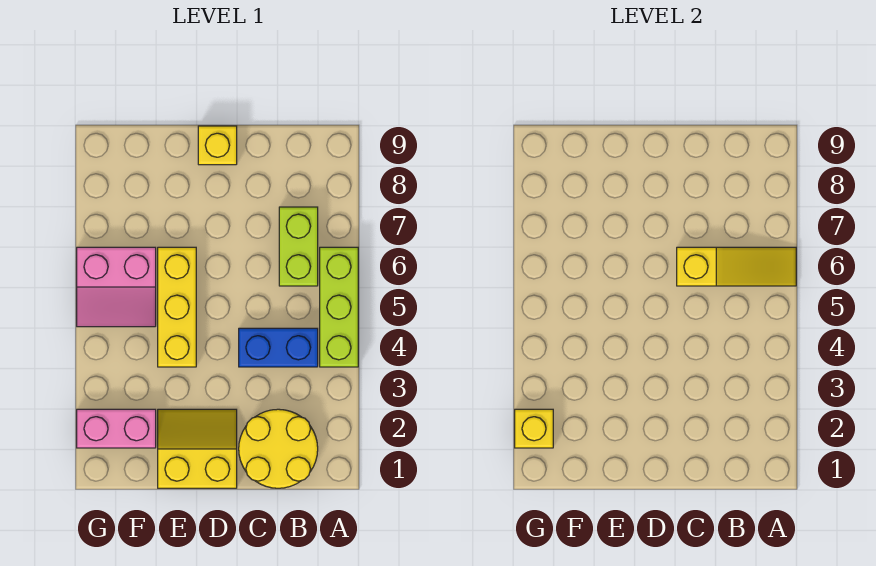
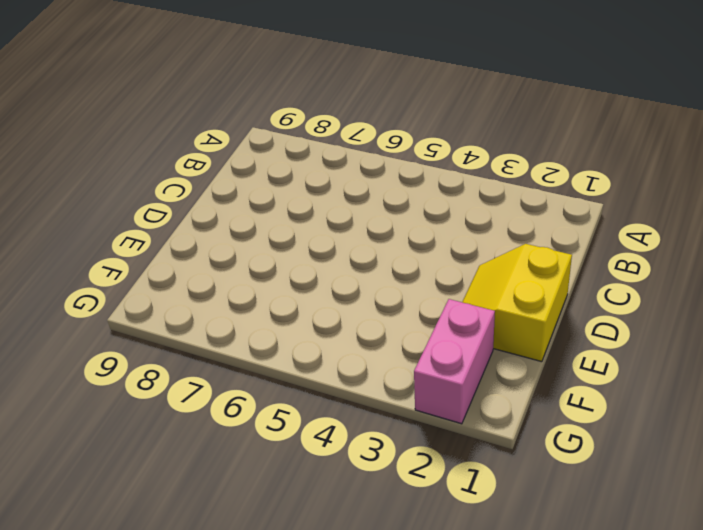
none -> lime 1x3 brick [320,247,358,367]
none -> yellow 2x2 round brick [239,409,318,488]

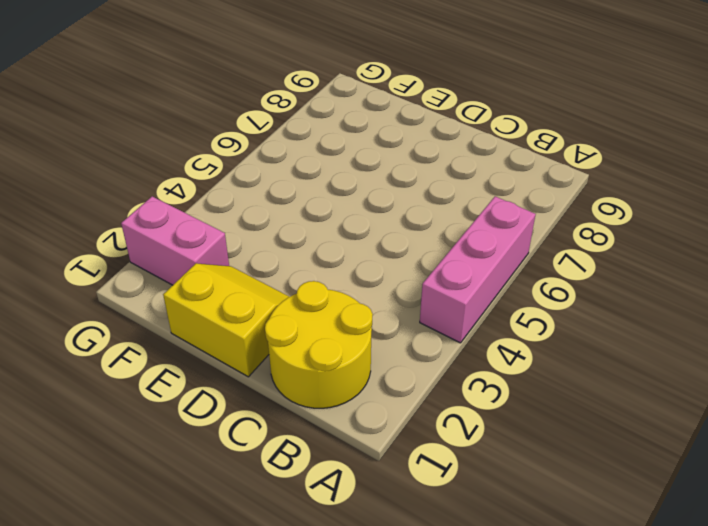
pink 1x3 brick [420,196,536,343] -> lime 1x3 brick [320,247,358,367]
none -> blue 1x2 brick [239,328,318,367]
none -> lime 1x2 brick [279,207,318,286]

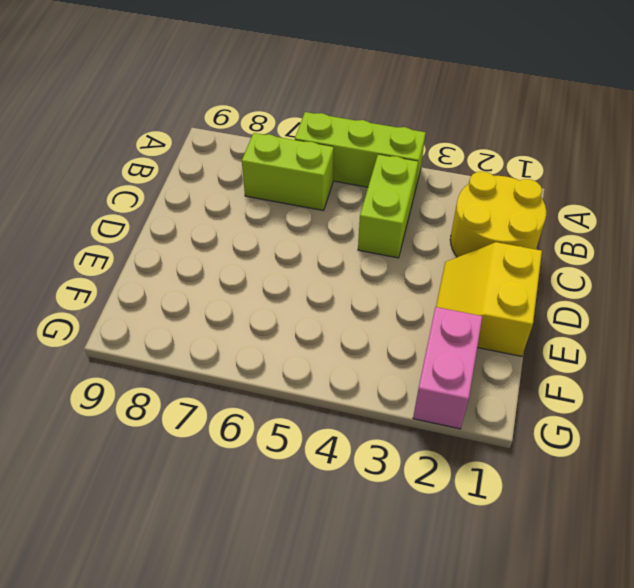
lime 1x2 brick [358,154,418,258] -> blue 1x2 brick [239,328,318,367]
none -> yellow 1x1 brick [198,126,237,165]
none -> yellow 1x3 brick [158,247,196,367]

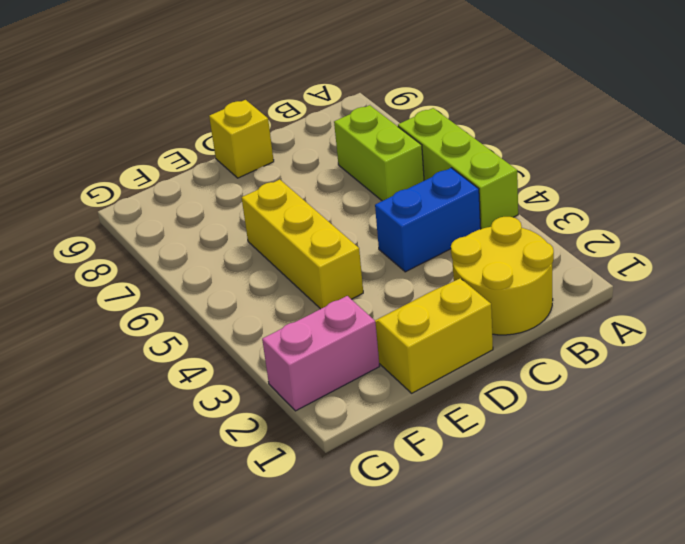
none -> pink 2x2 slope [77,247,156,327]
none -> yellow 1x3 slope [677,247,796,286]

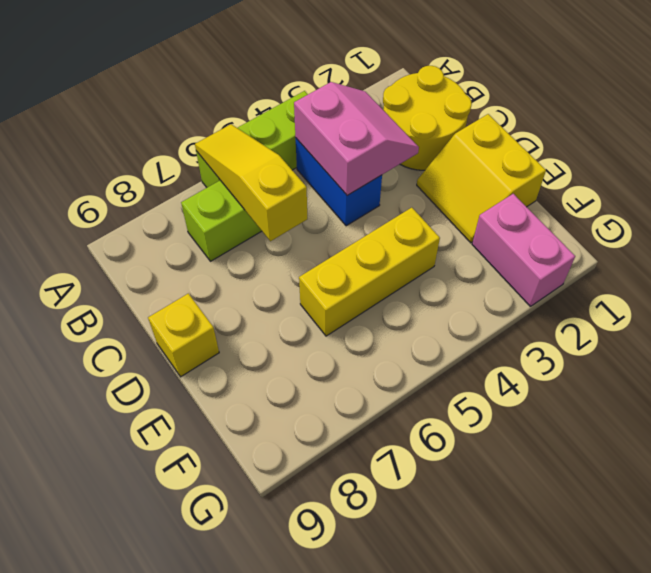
pink 2x2 slope [294,82,419,195] -> pink 2x2 slope moved to [77,247,156,327]
none -> yellow 1x1 brick [515,409,553,448]

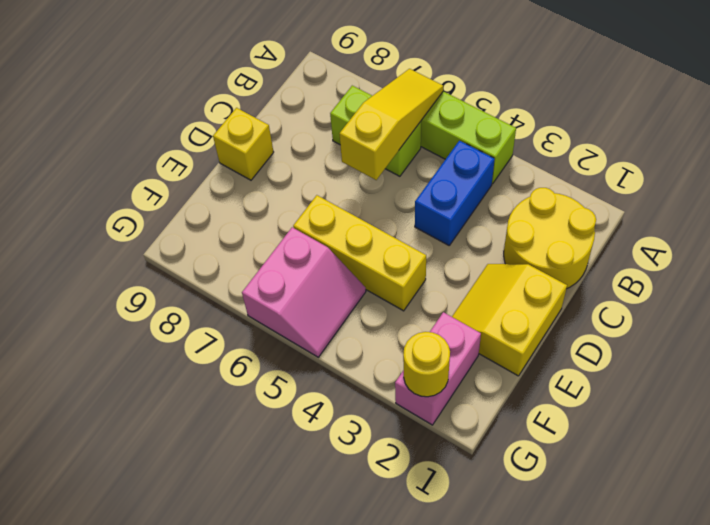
yellow 1x1 round brick [403,332,450,397] -> yellow 1x1 brick [515,409,553,448]

